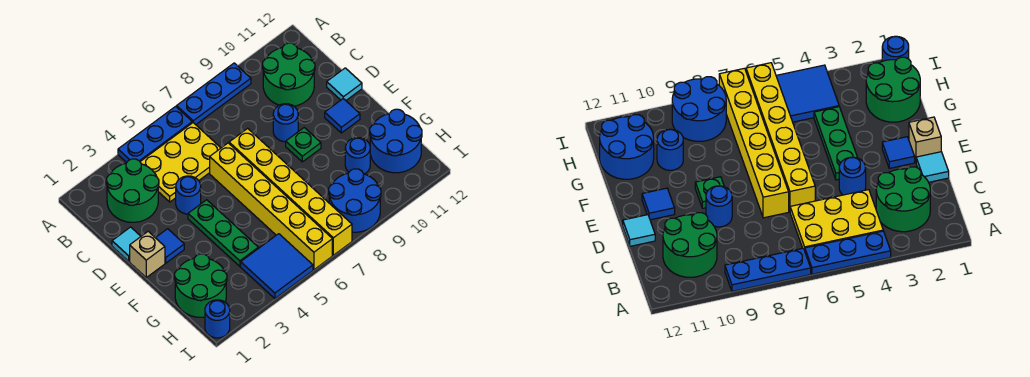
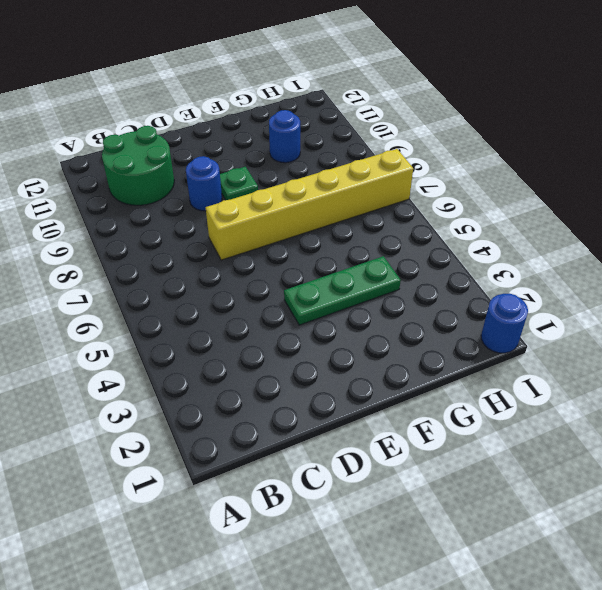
none -> blue 1x3 plate [118,106,192,162]
none -> blue 1x3 plate [177,63,251,125]
none -> green 2x2 round brick [106,159,159,222]

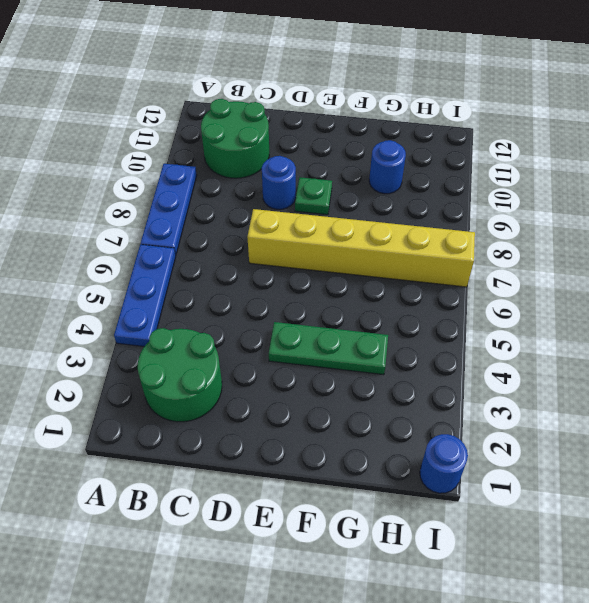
none -> yellow 2x3 plate [140,123,220,202]
none -> cyan 1x1 tile [112,227,141,261]
none -> blue 1x1 round brick [176,176,201,214]

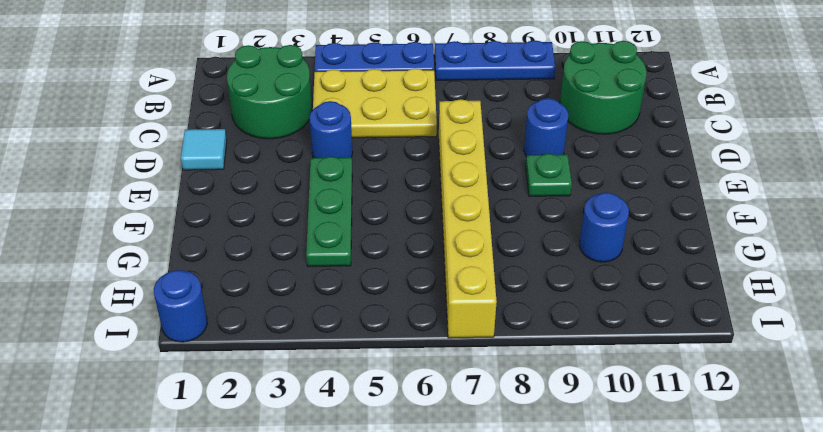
none -> yellow 1x6 brick [210,143,332,270]
none -> cyan 1x1 tile [327,68,362,100]
none -> tan 1x1 brick [130,231,165,277]

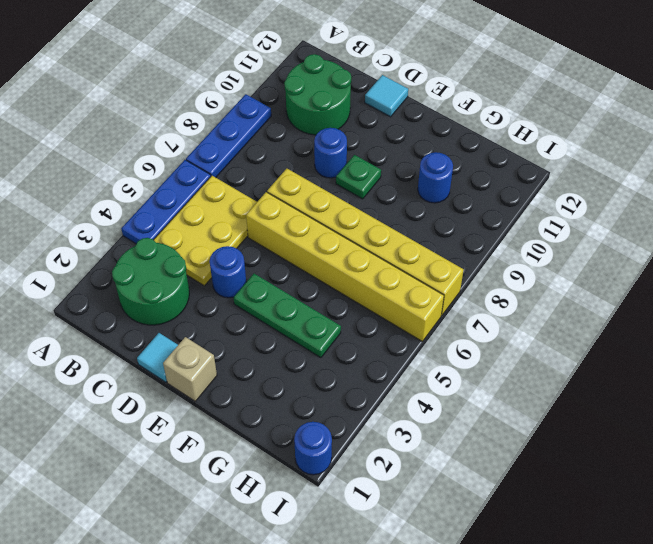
none -> blue 1x1 tile [156,229,184,263]
none -> blue 1x1 tile [325,99,360,133]
none -> green 2x2 round brick [175,254,227,317]

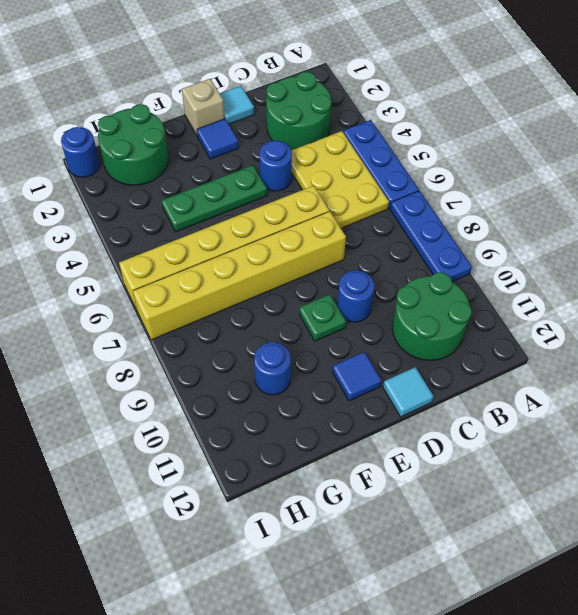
none -> blue 2x2 round brick [370,109,422,173]
none -> blue 2x2 tile [241,234,313,299]
none -> blue 2x2 round brick [329,169,381,232]

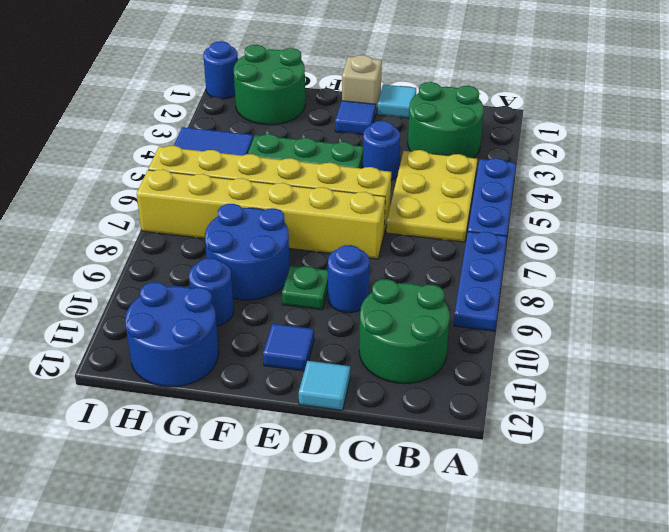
blue 2x2 round brick [205,204,289,300] -> blue 2x2 round brick moved to [329,169,381,232]

